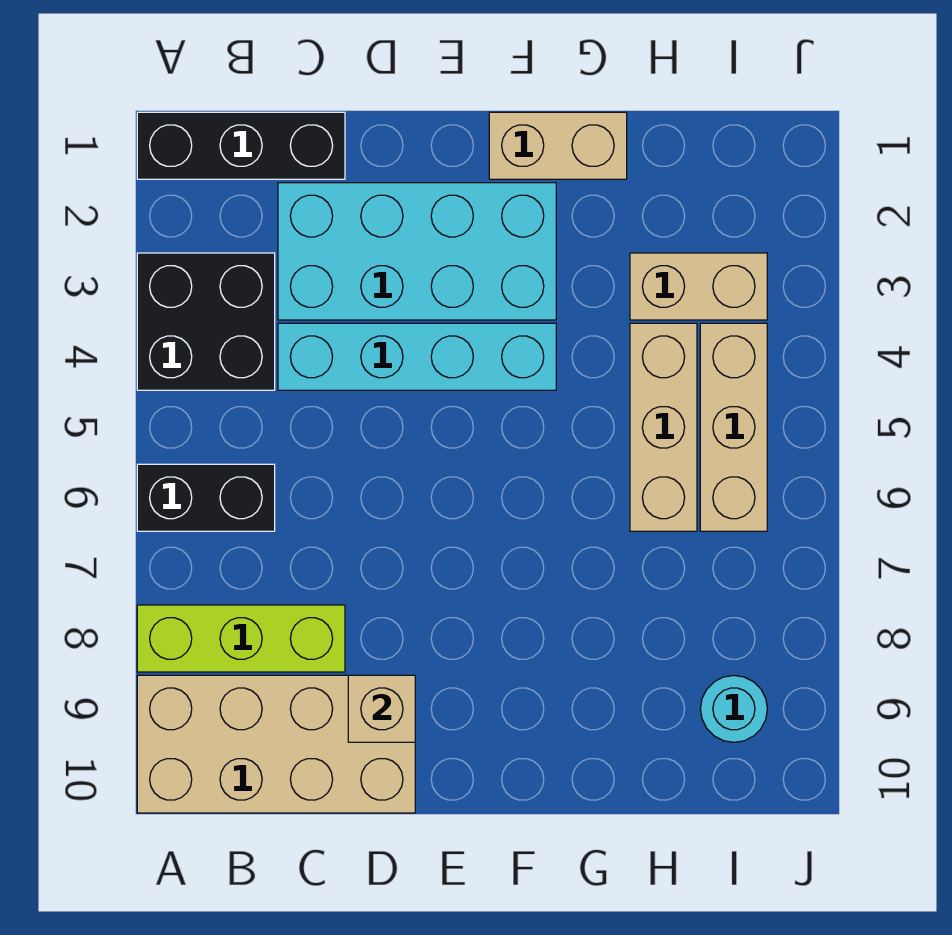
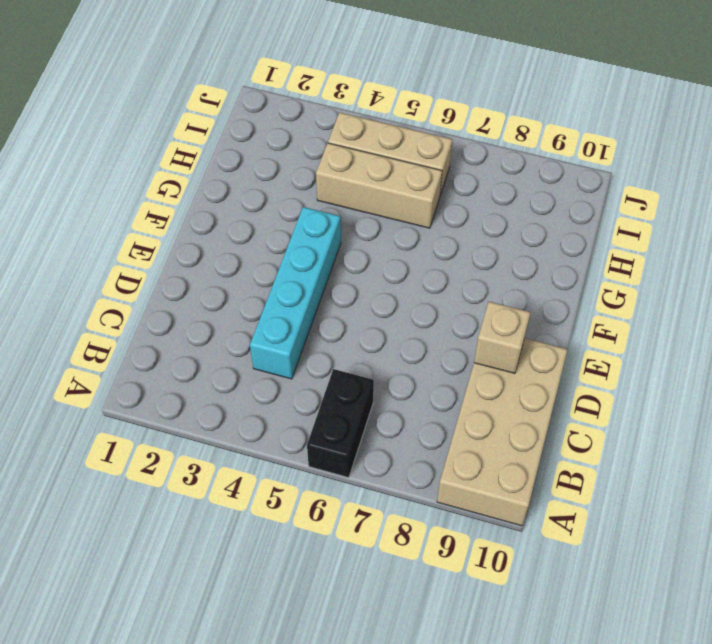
none -> black 1x3 brick [137,112,345,179]
none -> black 2x2 brick [137,253,275,390]
none -> lime 1x3 brick [137,605,345,672]

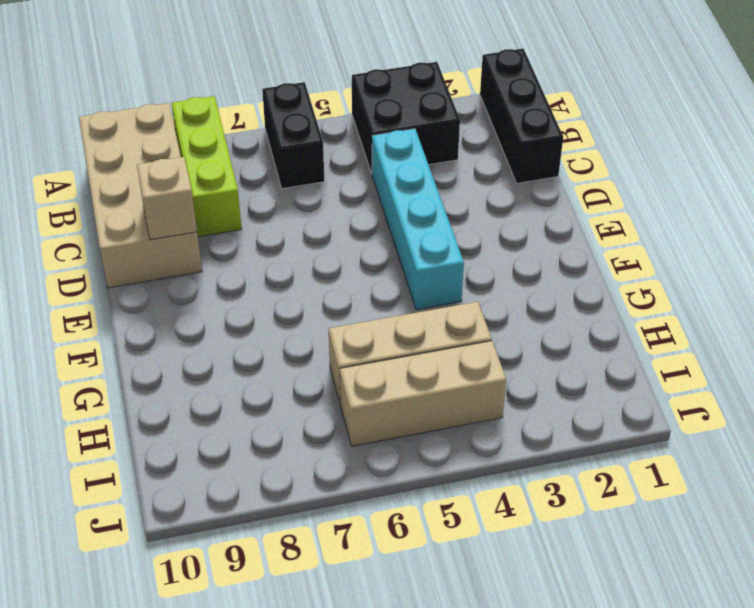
none -> cyan 2x4 brick [278,183,556,320]
none -> tan 1x2 brick [489,112,627,179]
none -> tan 1x2 brick [630,253,767,320]

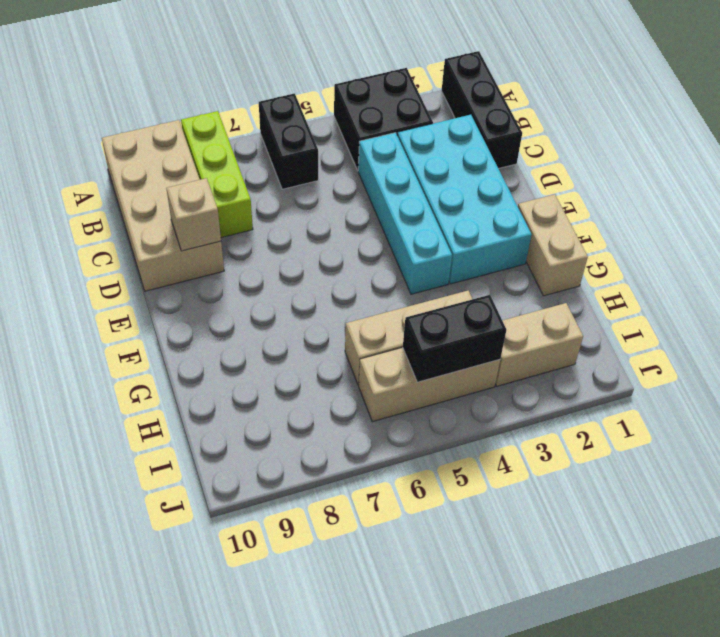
tan 1x2 brick [495,303,583,386] -> tan 1x2 brick turned to [630,253,767,320]
black 1x2 brick [403,295,506,382] -> none
none -> cyan 1x1 round brick [700,675,767,742]

